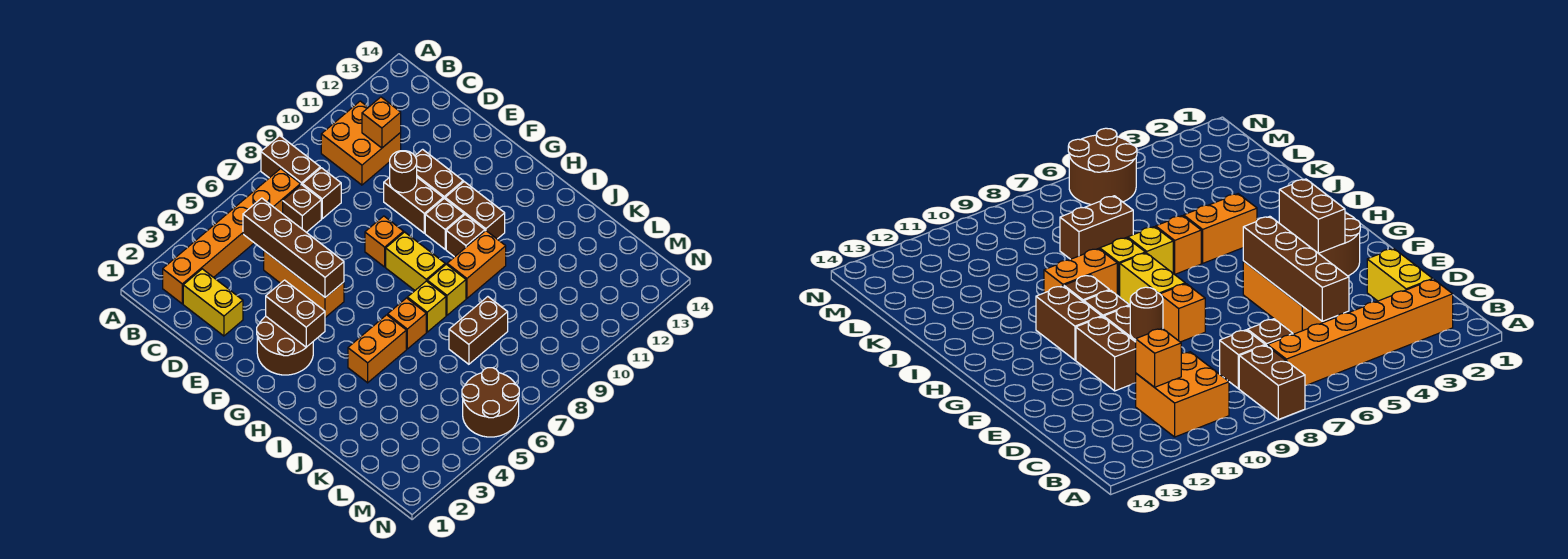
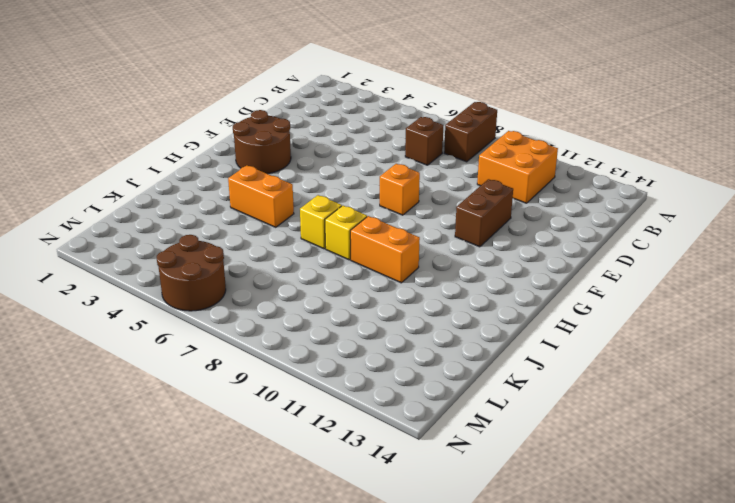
none -> orange 1x6 brick [163,169,301,304]
none -> yellow 1x2 brick [183,269,243,336]
none -> brown 1x1 brick [302,168,341,219]

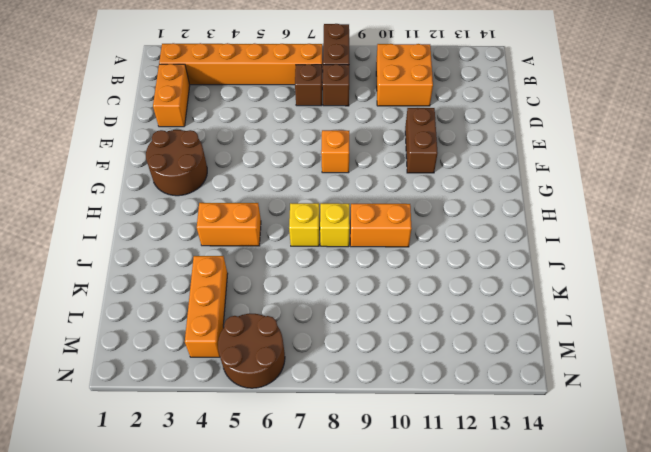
orange 1x2 brick [153,64,190,127] -> yellow 1x2 brick [183,269,243,336]
orange 1x3 brick [185,256,228,357] -> orange 1x3 brick moved to [264,251,344,318]
none -> brown 1x2 brick [384,177,443,233]
none -> yellow 1x2 brick [386,232,445,290]
none -> brown 1x1 brick [425,198,464,249]

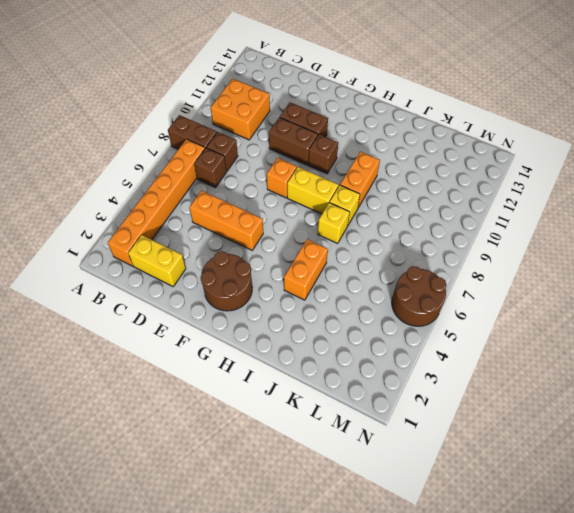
none -> brown 1x2 brick [445,182,505,239]
none -> brown 1x1 brick [446,215,485,257]
none -> orange 1x1 brick [388,298,426,349]

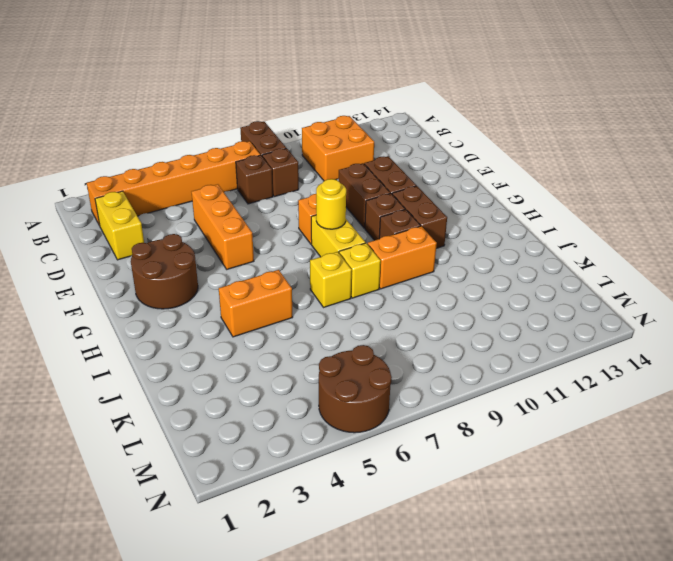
yellow 1x1 round brick [316,179,346,229] -> none
none -> orange 1x1 brick [388,298,426,349]
none -> brown 1x2 brick [449,297,508,364]
none -> brown 1x4 brick [243,198,344,297]

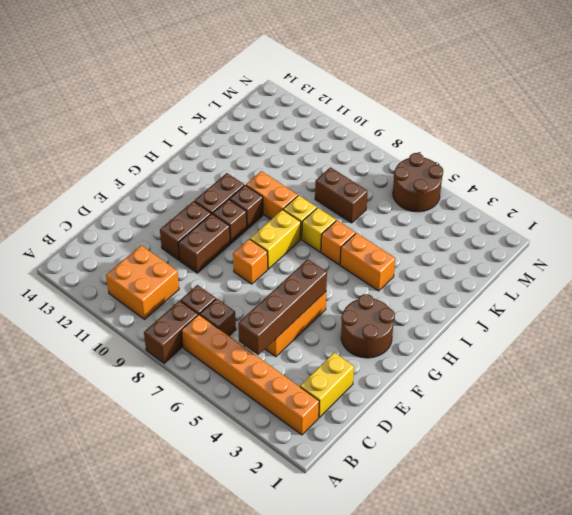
none -> orange 1x1 brick [362,97,401,148]
none -> brown 1x1 round brick [390,151,417,193]
none -> brown 1x2 brick [266,280,325,347]

